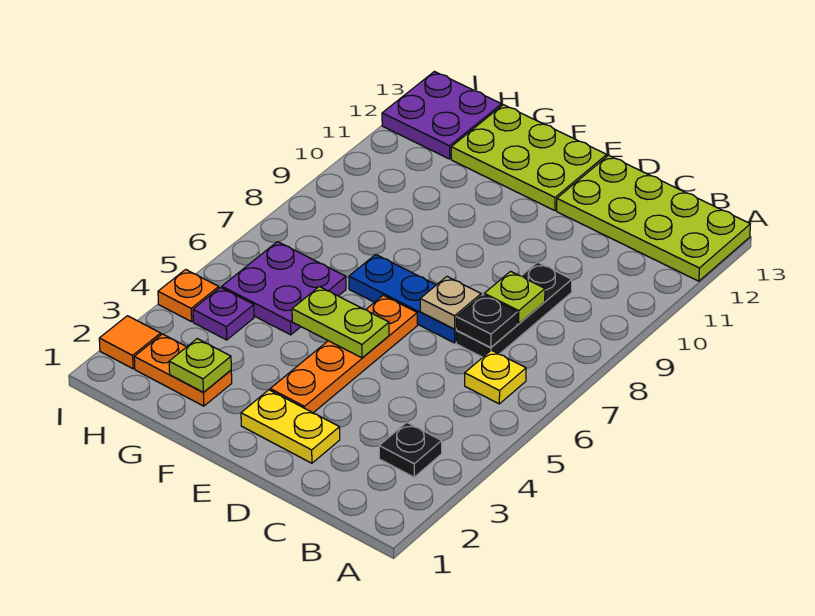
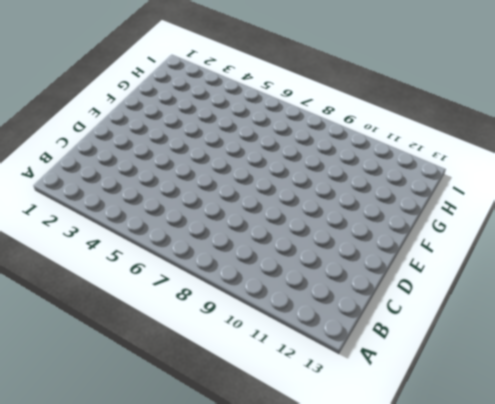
none -> lime 2x4 plate [557,155,750,281]
none -> black 1x1 plate [379,422,442,477]
none -> yellow 1x1 plate [465,350,526,404]

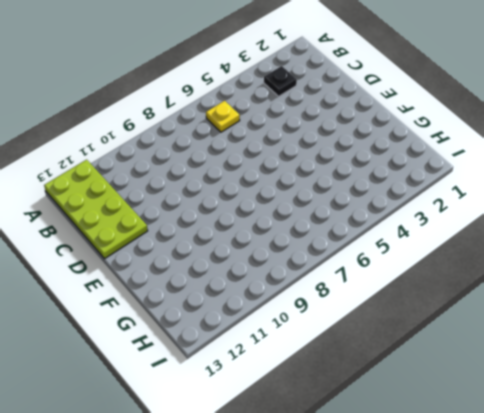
none -> black 1x3 plate [456,262,572,357]
none -> yellow 1x2 plate [241,390,340,463]
none -> blue 1x3 plate [349,254,456,343]

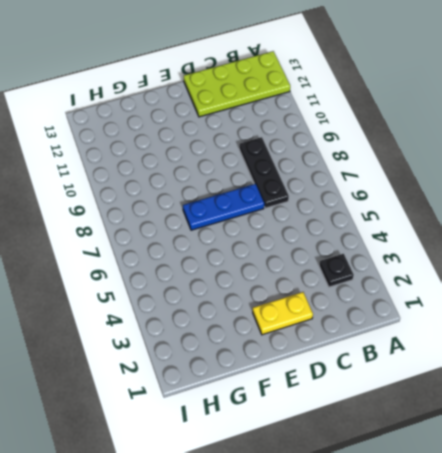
none -> yellow 1x1 plate [465,350,526,404]
none -> orange 1x4 plate [270,295,417,413]
none -> lime 2x3 plate [451,105,607,211]

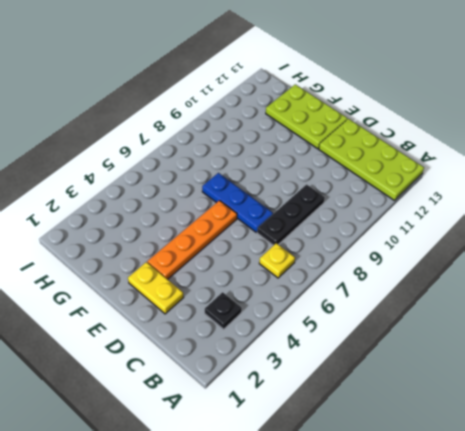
none -> orange 1x2 plate [134,334,232,406]
none -> purple 2x2 plate [222,242,346,335]
none -> purple 1x1 plate [193,287,254,340]

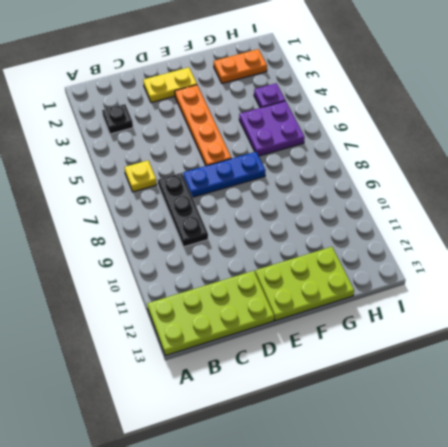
none -> purple 2x2 plate [382,72,502,159]
none -> orange 1x1 tile [99,316,161,369]
none -> orange 1x1 plate [158,269,219,322]

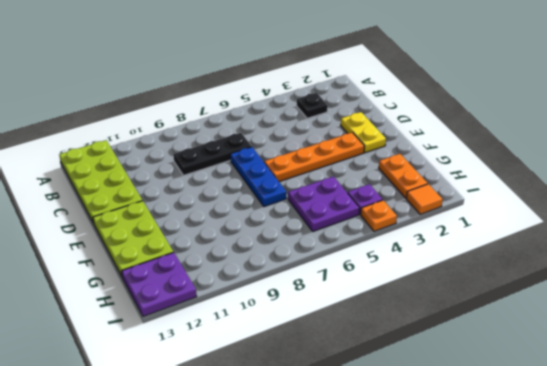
none -> yellow 1x1 plate [465,350,526,404]
none -> black 1x1 plate [456,295,517,348]
none -> lime 1x1 plate [484,271,545,324]

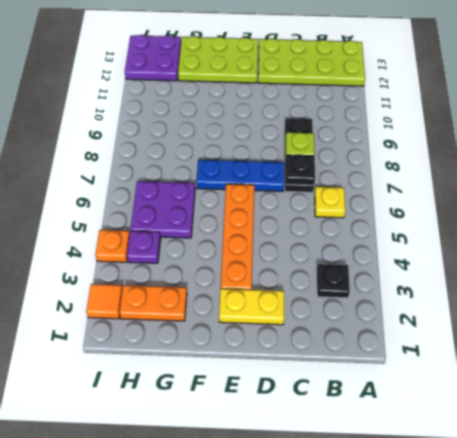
none -> tan 1x1 plate [420,277,481,329]
none -> lime 1x2 plate [292,287,389,358]
none -> lime 1x1 plate [169,339,231,392]

